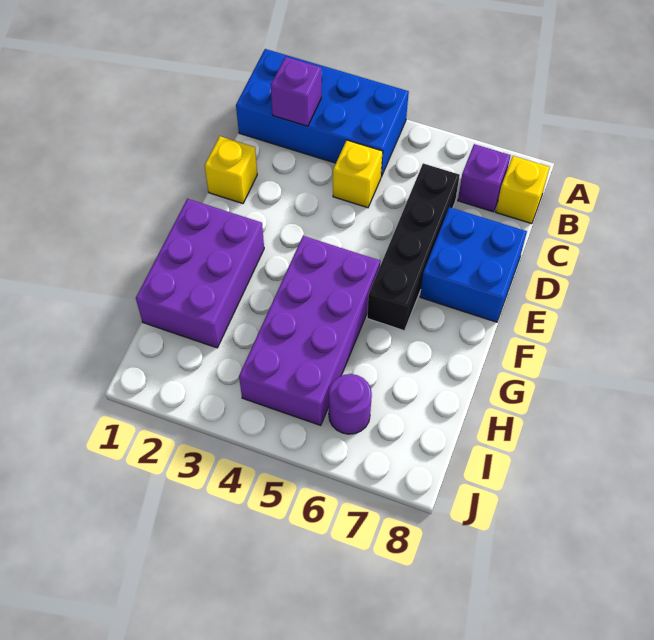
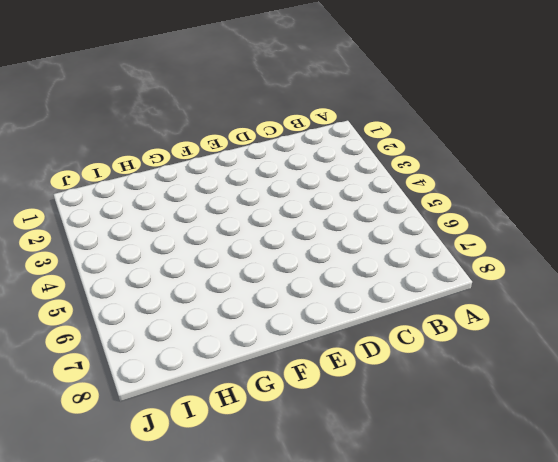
none -> blue 2x4 brick [236,49,409,177]
none -> purple 1x1 brick [458,144,511,212]

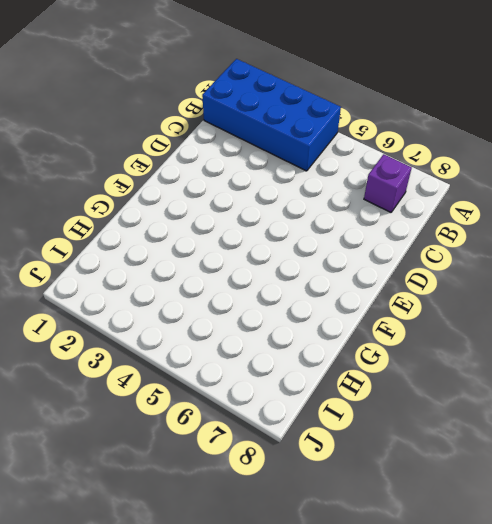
none -> yellow 1x1 brick [496,156,550,224]
none -> yellow 1x1 brick [333,140,383,208]

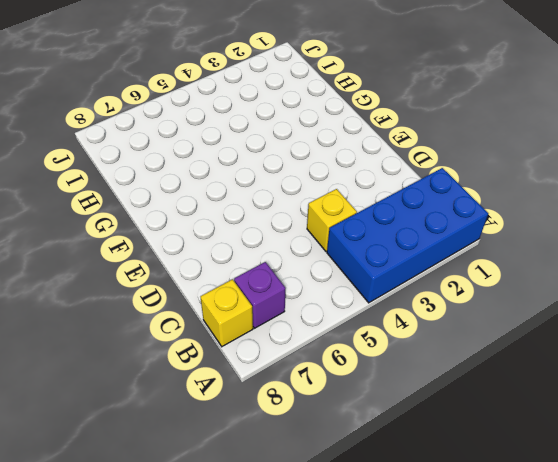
none -> black 1x4 brick [367,163,460,331]
none -> yellow 1x1 brick [205,136,257,204]

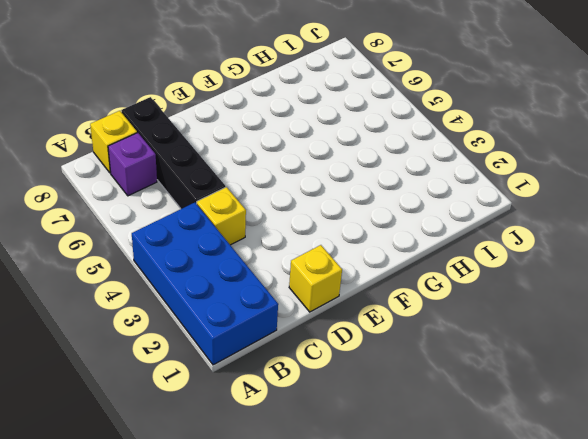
black 1x4 brick [121,97,226,209] -> black 1x4 brick turned to [367,163,460,331]
none -> blue 2x2 brick [420,207,527,322]
none -> purple 2x3 brick [136,199,264,348]

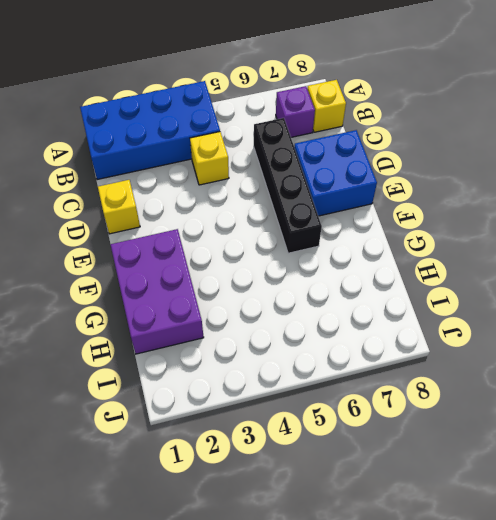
none -> purple 2x4 brick [239,236,380,425]
none -> purple 1x1 round brick [329,374,372,434]

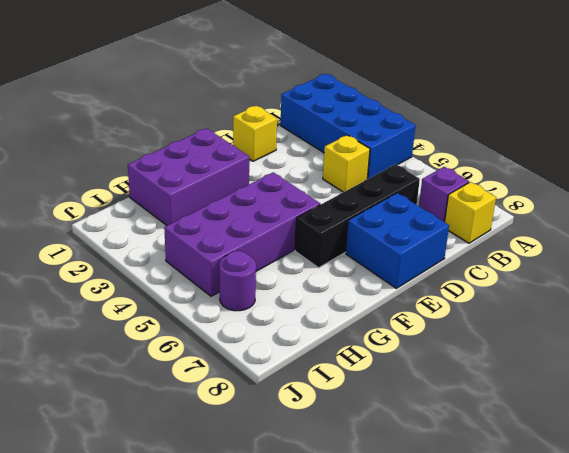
none -> purple 1x1 brick [271,57,321,126]

